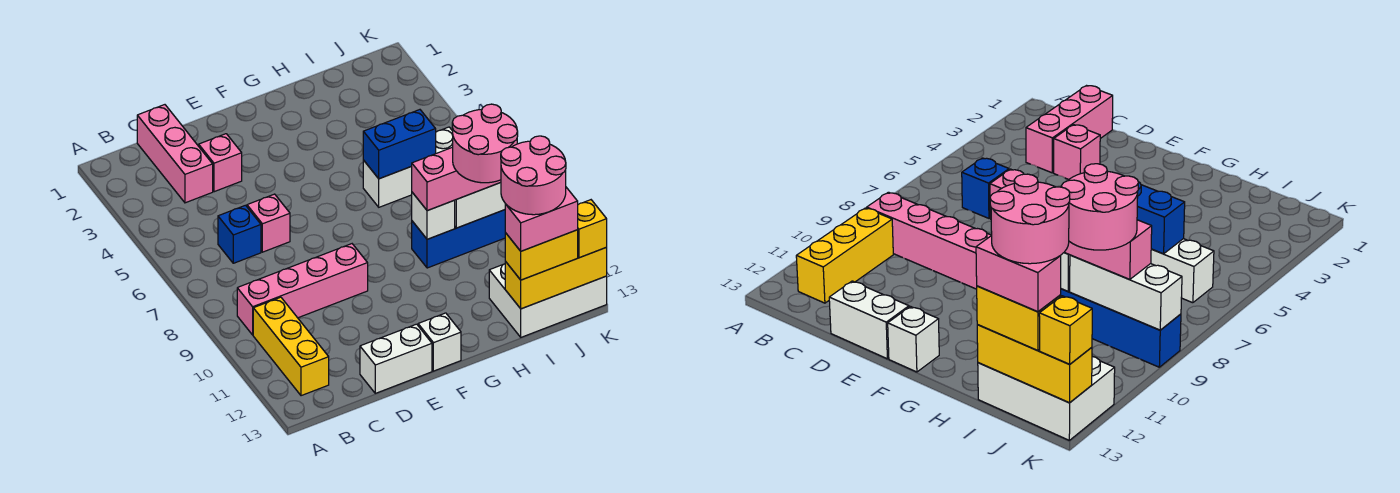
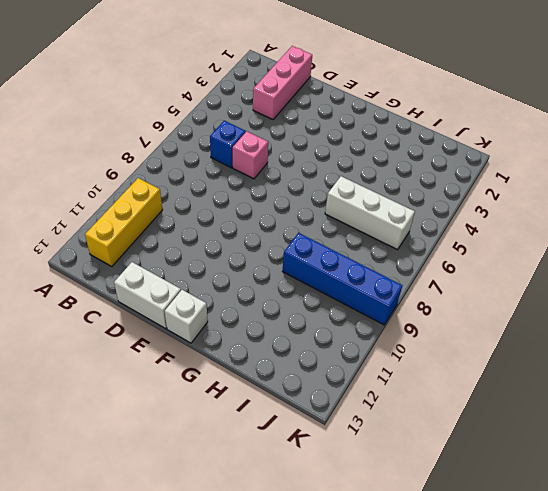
none -> pink 1x4 brick [237,244,368,335]
none -> pink 1x1 brick [199,134,242,192]
none -> white 2x3 brick [489,264,607,337]

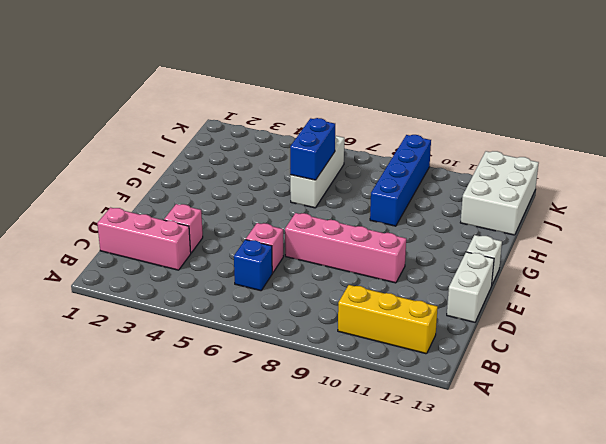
pink 1x4 brick [285,213,406,283] -> pink 1x4 brick turned to [237,244,368,335]
none -> white 1x1 brick [412,192,455,239]
none -> white 1x3 brick [455,183,505,228]
none -> yellow 1x3 brick [505,247,607,309]

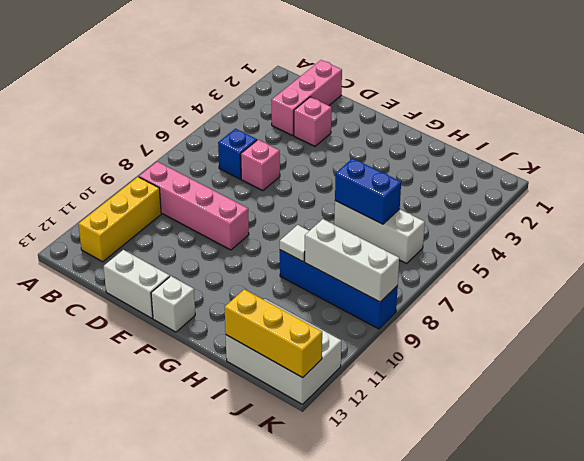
white 1x1 tile [280,225,309,262] -> white 1x1 brick [412,192,455,239]
none -> pink 1x3 brick [411,147,501,211]
none -> yellow 1x2 brick [505,230,578,280]
none -> yellow 1x1 brick [578,200,607,258]

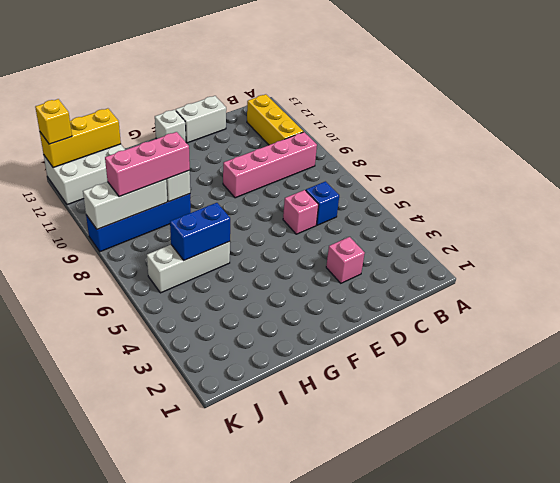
none -> pink 1x3 brick [137,105,213,203]
none -> yellow 1x2 brick [505,230,578,280]
none -> pink 2x2 round brick [452,104,518,183]

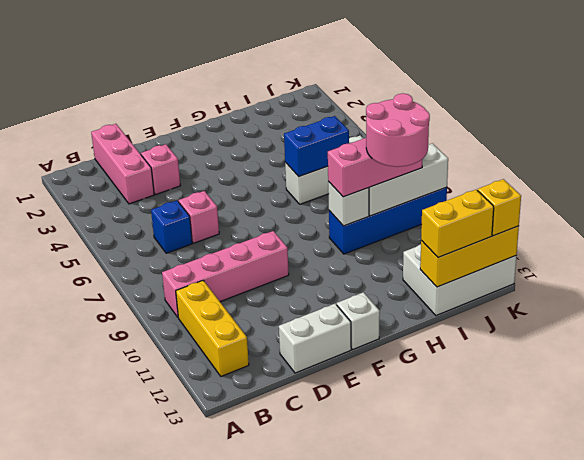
none -> pink 1x2 brick [505,187,578,251]
none -> pink 2x2 round brick [501,136,566,215]

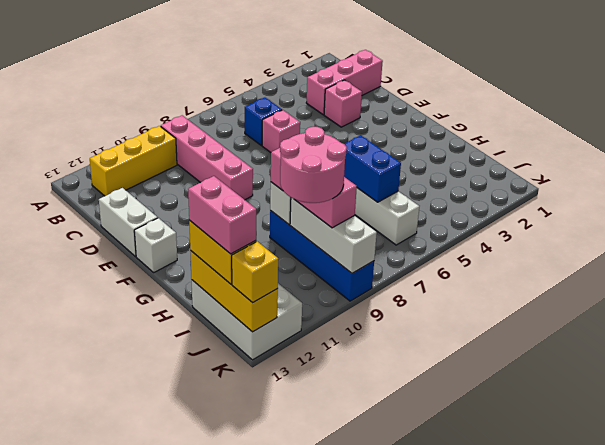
none -> pink 2x2 round brick [501,136,566,215]

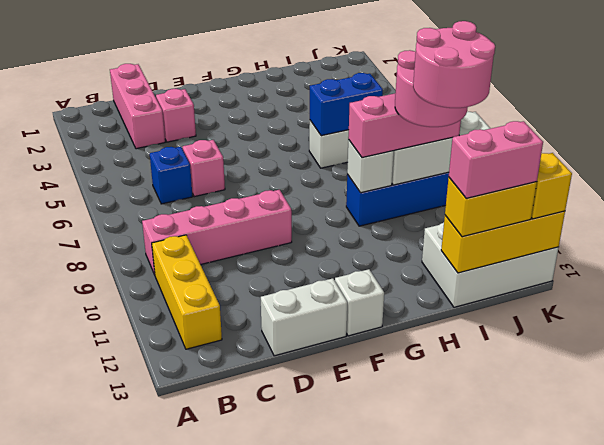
pink 2x2 round brick [413,21,495,108] -> pink 2x2 round brick moved to [501,136,566,215]

